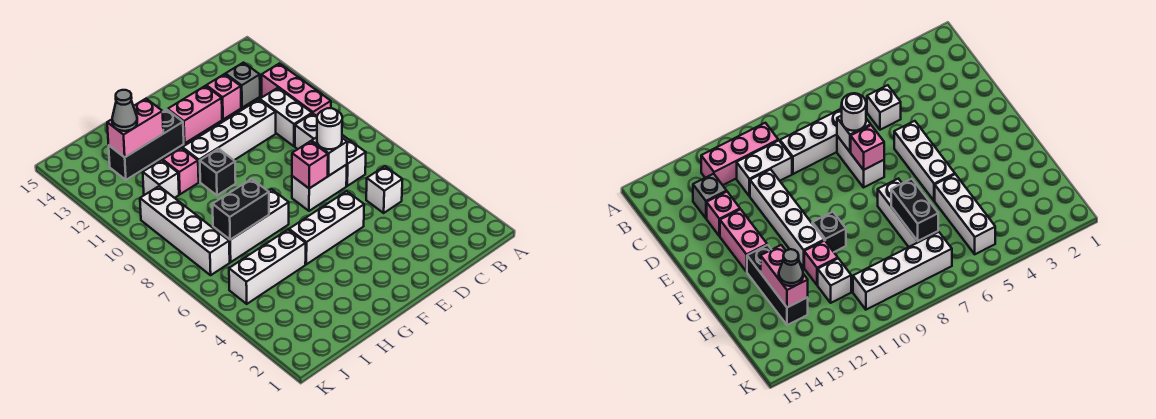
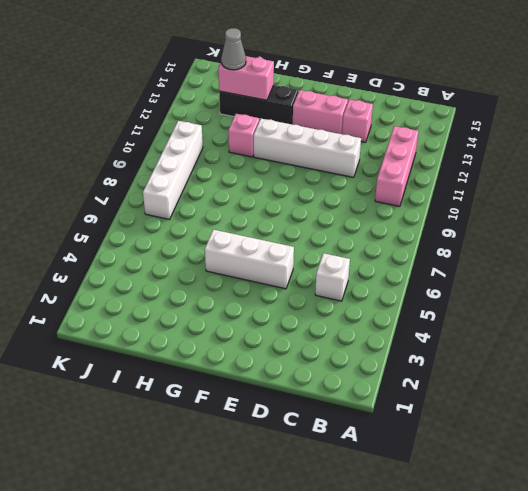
none -> white 1x3 brick [295,114,366,186]
none -> white 1x2 brick [260,88,312,146]
none -> grey 1x1 brick [225,63,260,108]

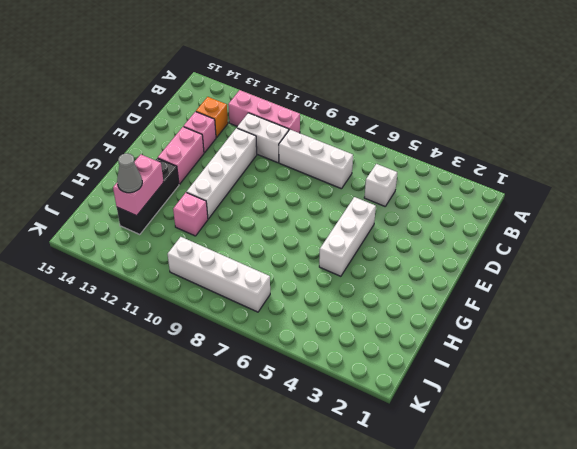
orange 1x1 brick [196,97,228,138] -> grey 1x1 brick [225,63,260,108]
none -> white 1x2 brick [292,165,347,211]
none -> white 1x3 brick [213,189,289,262]
none -> black 1x1 brick [200,149,236,195]

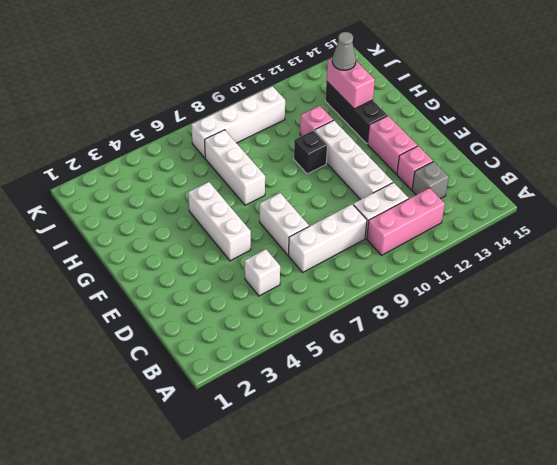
none -> white 1x3 brick [229,230,306,304]
none -> white 1x1 brick [143,160,179,198]
none -> white 1x1 brick [312,137,347,176]

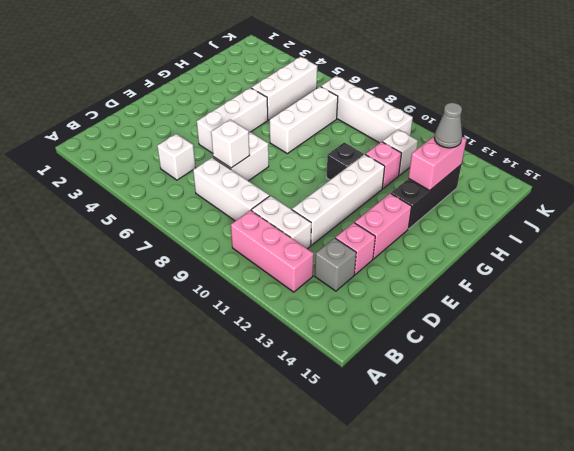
none -> pink 1x1 brick [292,141,328,188]
none -> black 1x2 brick [213,179,269,240]
none -> white 1x1 round brick [317,108,342,149]

